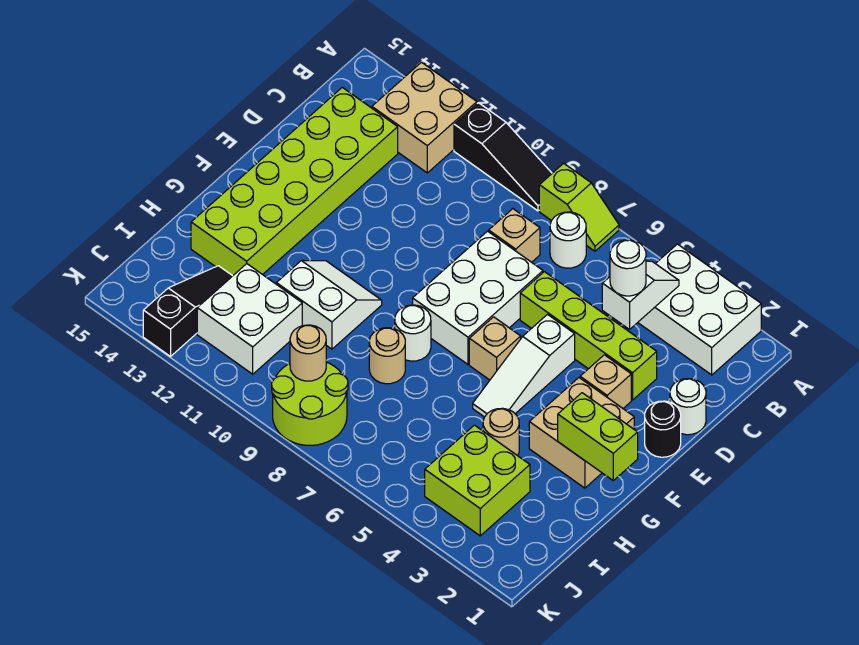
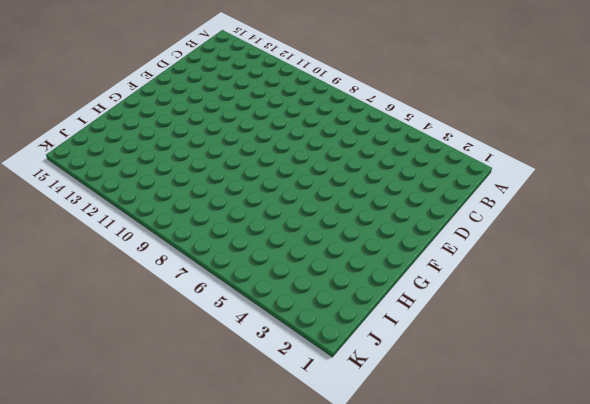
none -> white 2x3 brick [638,244,761,375]
none -> lime 1x2 slope [539,163,619,251]
none -> black 1x3 slope [454,103,552,211]

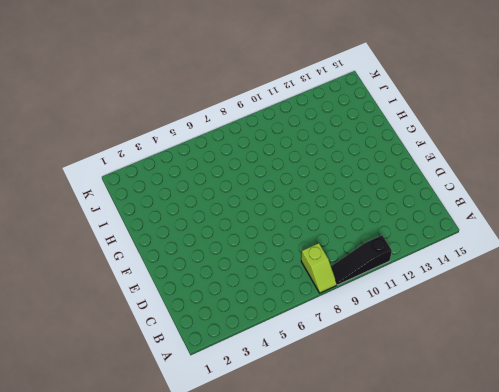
lime 1x2 slope [301,243,337,293] -> lime 1x2 slope turned to [539,163,619,251]
none -> white 2x3 brick [638,244,761,375]
none -> tan 2x2 brick [372,62,477,173]
none -> white 1x1 round brick [550,212,586,268]

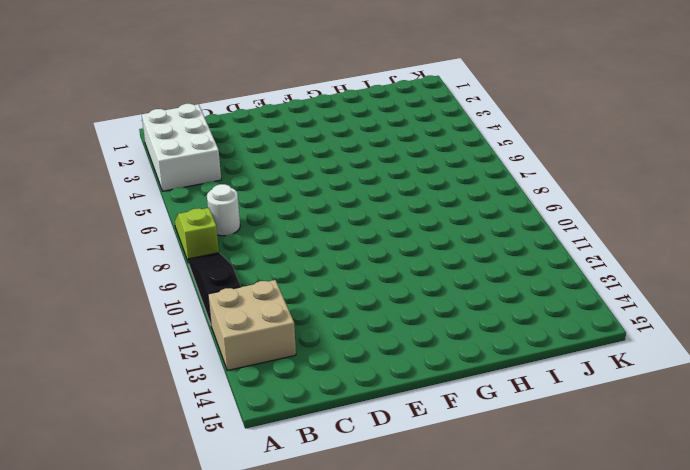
none -> tan 1x1 brick [489,209,540,262]
none -> lime 2x6 brick [191,87,398,276]
none -> white 1x1 round brick [670,379,706,435]

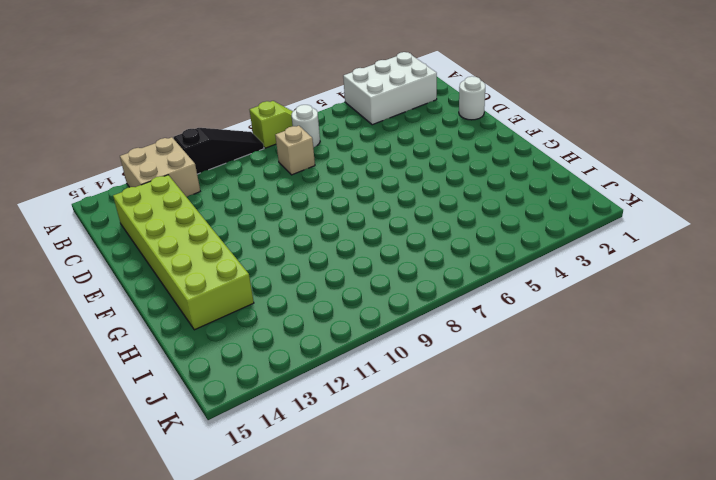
none -> lime 1x4 brick [520,272,657,400]
none -> white 2x3 brick [413,231,543,364]
none -> black 1x1 round brick [645,401,681,457]

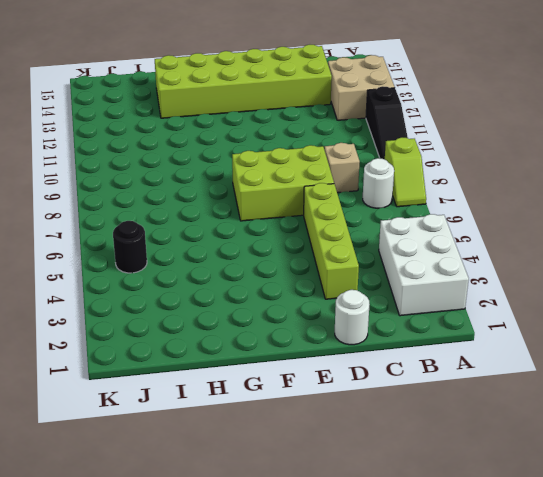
lime 2x3 brick [232,145,334,221] -> white 2x3 brick [413,231,543,364]
black 1x1 round brick [113,221,147,273] -> black 1x1 round brick moved to [645,401,681,457]
none -> tan 1x1 brick [580,355,631,408]
none -> white 1x3 slope [473,315,575,417]
none -> tan 2x2 brick [529,378,634,488]

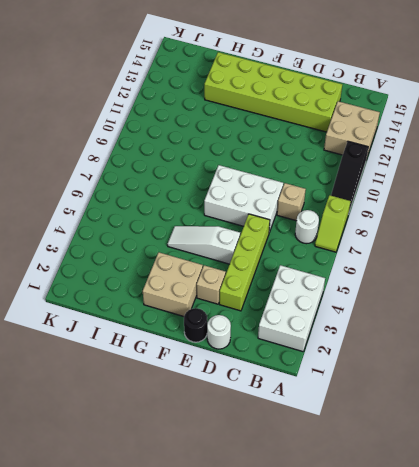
none -> tan 1x1 brick [469,317,521,380]
none -> white 1x1 round brick [395,305,431,361]
none -> white 2x2 slope [276,260,382,349]

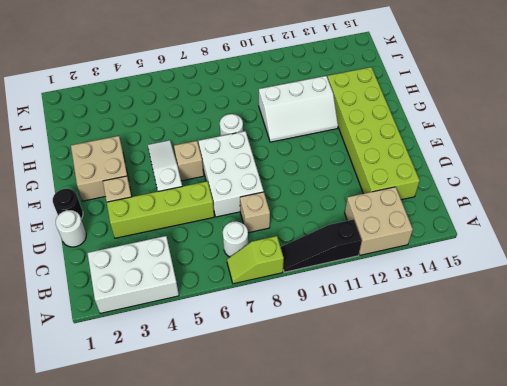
white 2x3 slope [259,76,338,142] -> white 2x2 slope [276,260,382,349]
none -> tan 1x1 round brick [483,408,519,456]
none -> tan 1x1 round brick [369,328,405,384]
none -> lime 2x2 brick [425,425,530,536]

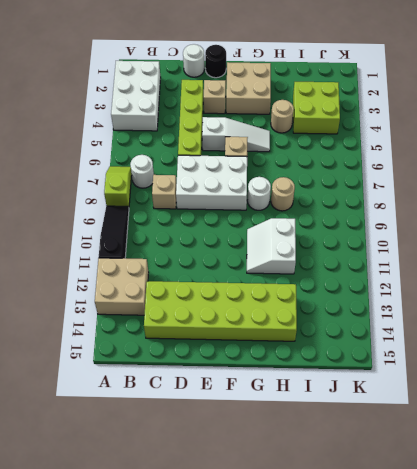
none -> white 2x2 brick [197,264,302,374]
none -> black 1x3 slope [143,266,232,356]
none -> lime 2x2 round brick [272,362,348,445]

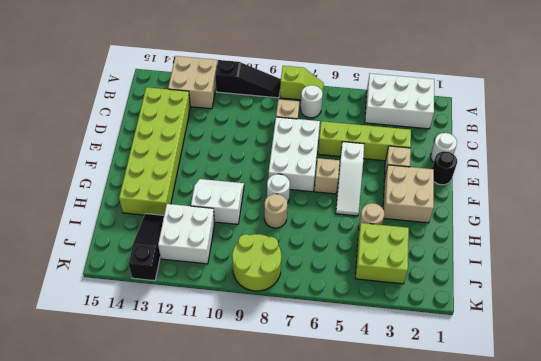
none -> white 1x2 slope [602,261,679,329]
none -> lime 1x2 brick [558,393,638,480]
none -> tan 1x1 round brick [290,325,326,381]

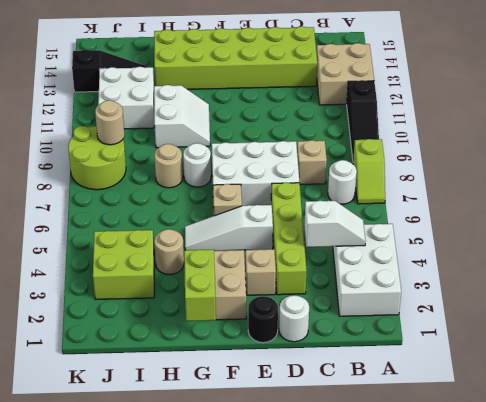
none -> white 1x1 round brick [610,240,646,296]

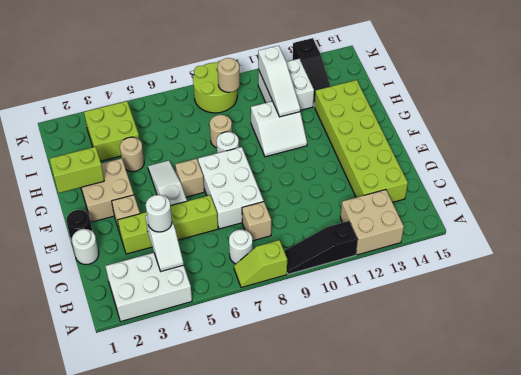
white 1x3 slope [258,46,300,117] -> none

